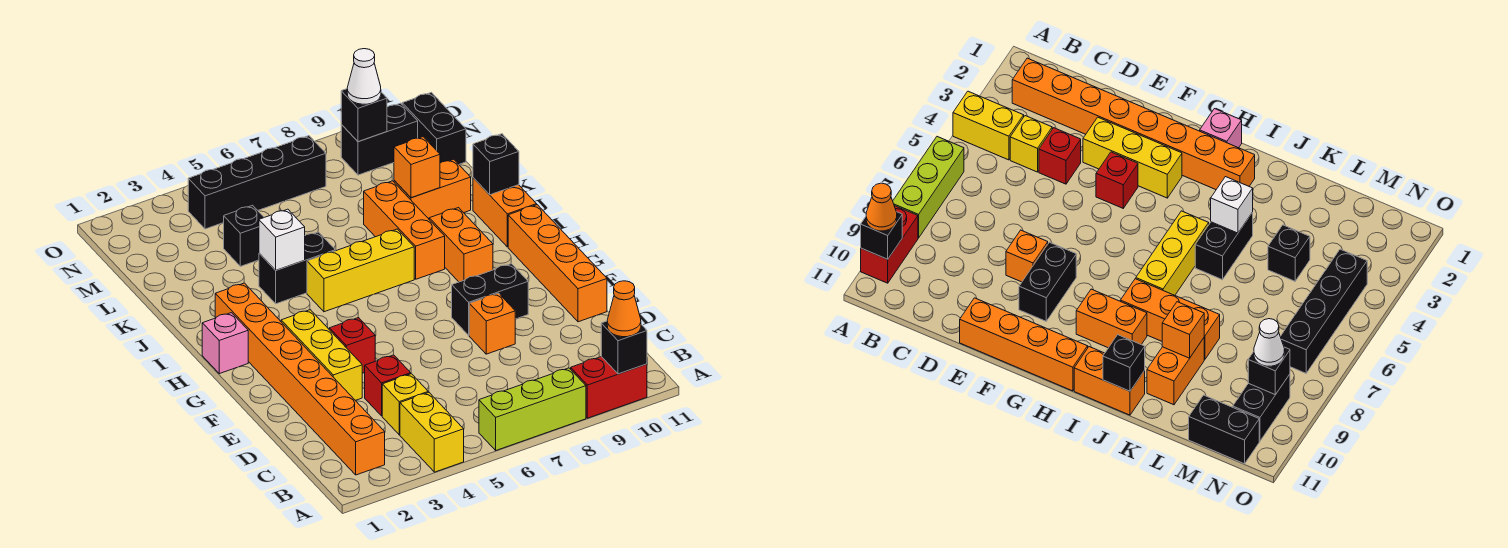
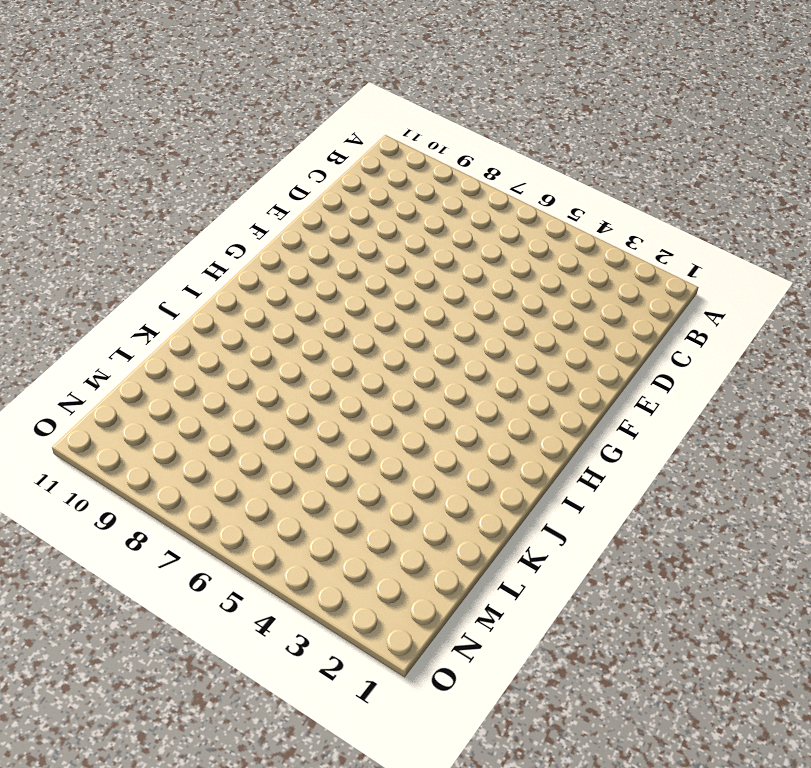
none -> yellow 1x2 brick [400,392,464,472]
none -> lime 1x3 brick [479,368,586,450]
none -> red 1x2 brick [571,357,647,418]

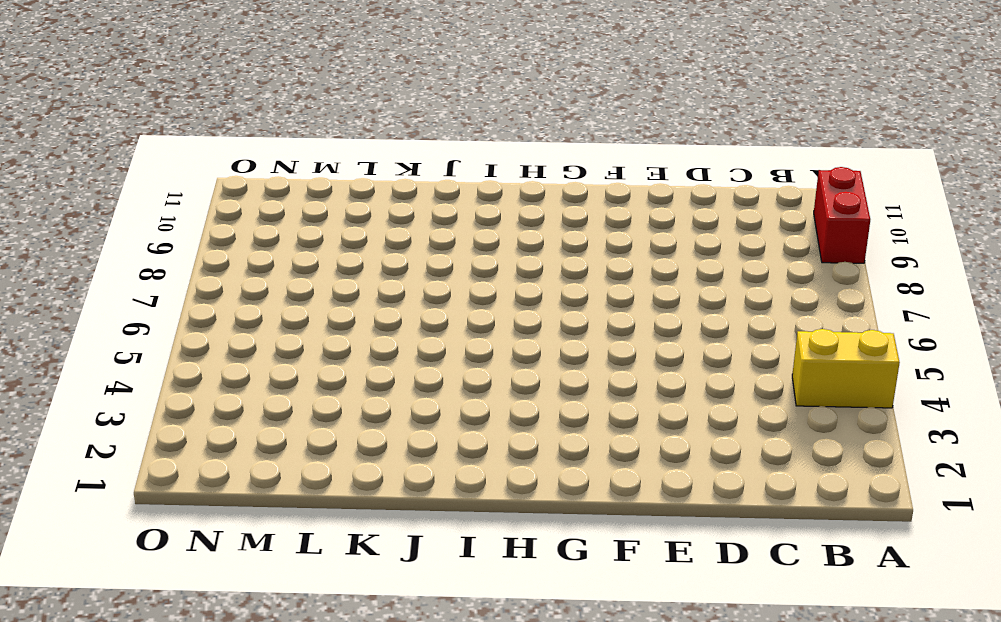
none -> lime 1x3 brick [479,368,586,450]
none -> orange 1x8 brick [215,283,385,475]
none -> yellow 1x1 brick [382,374,428,435]

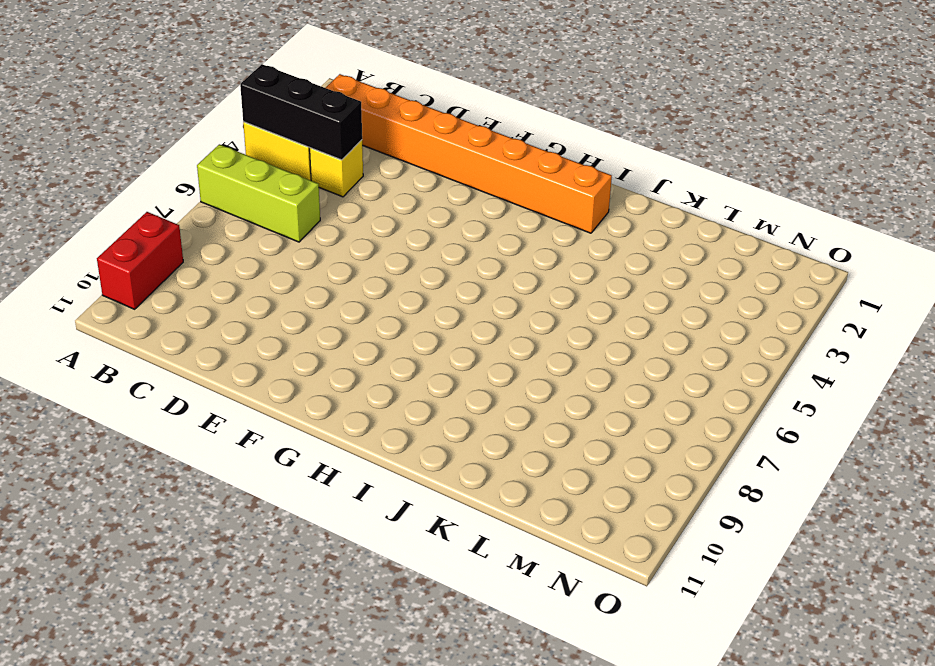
black 1x3 brick [240,64,362,160] -> none
lime 1x3 brick [197,144,320,242] -> lime 1x3 brick turned to [479,368,586,450]
none -> red 1x1 brick [365,355,411,416]
none -> yellow 1x3 brick [281,310,362,400]
none -> orange 1x1 brick [469,293,515,354]

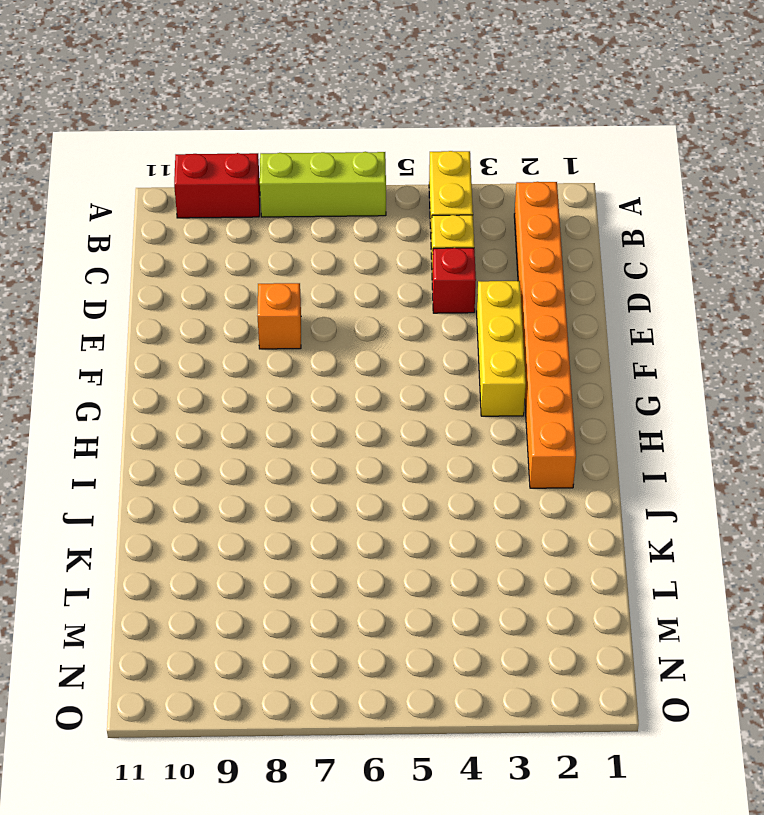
none -> orange 1x4 brick [508,205,607,322]
none -> red 1x1 brick [329,318,375,373]
none -> black 1x2 brick [452,264,528,335]

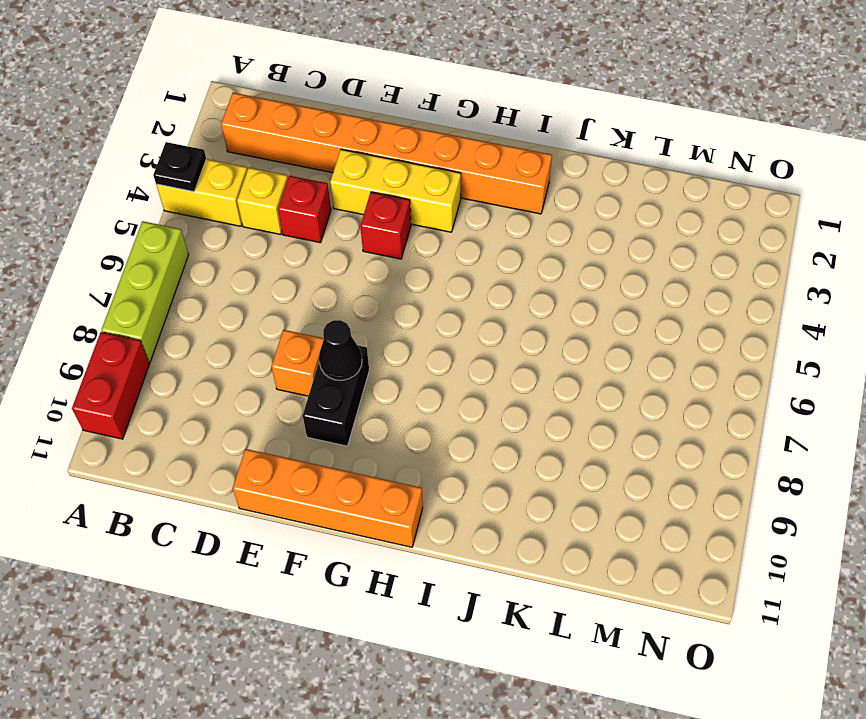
black 1x1 plate [153,142,206,192] -> none
black 1x1 cone [319,320,362,380] -> none
none -> pink 1x1 brick [202,313,248,374]
none -> orange 1x2 brick [429,208,493,282]
none -> yellow 1x3 brick [307,229,414,312]

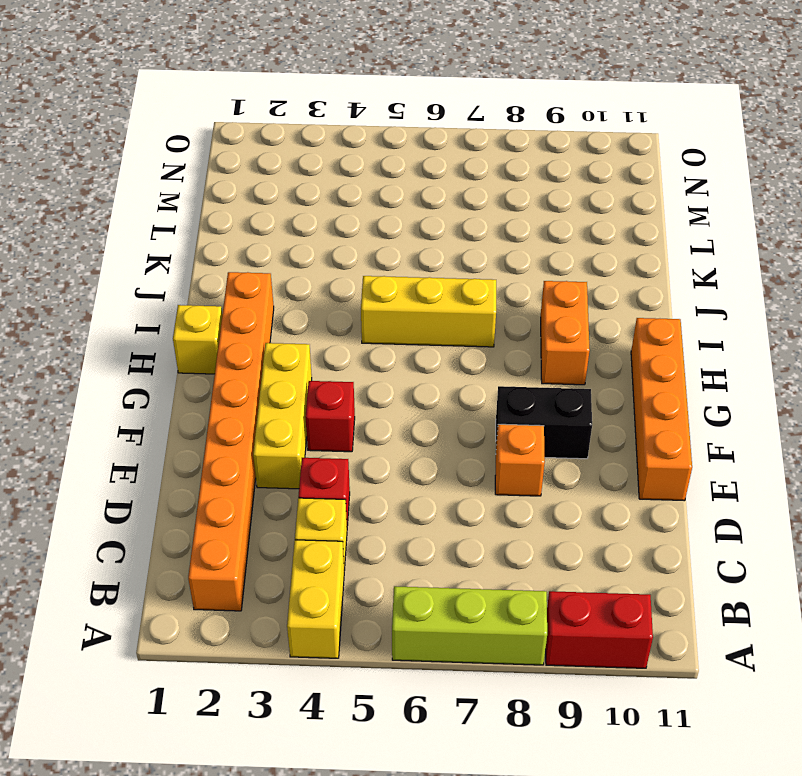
yellow 1x1 brick [173,305,222,374] -> pink 1x1 brick [202,313,248,374]
none -> orange 1x3 brick [364,181,445,279]
none -> orange 1x2 brick [473,178,537,247]
none -> black 1x2 brick [259,232,335,304]

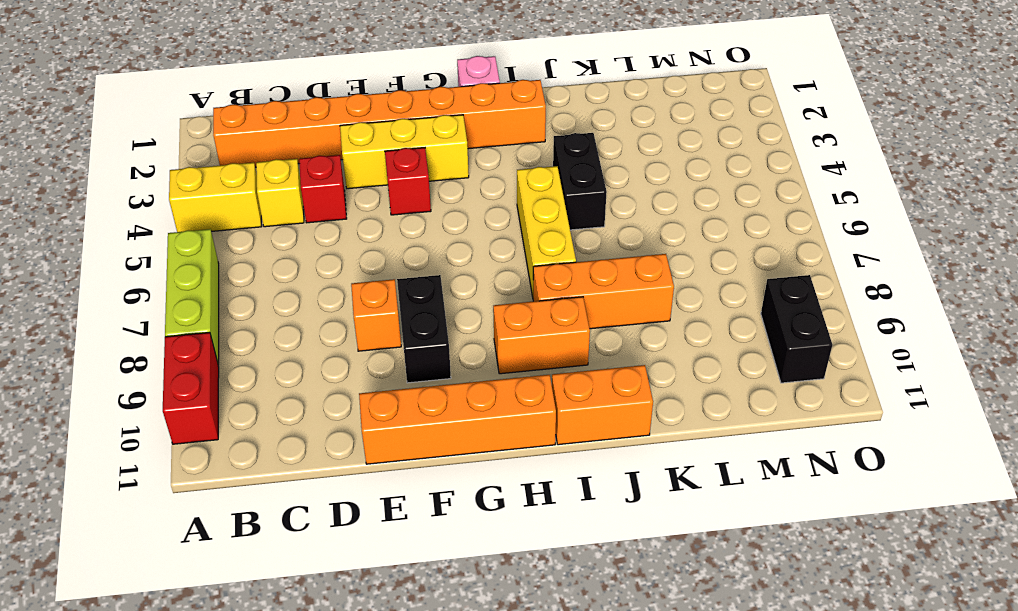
none -> orange 1x2 brick [394,159,471,219]
none -> black 1x1 brick [224,205,264,266]
none -> black 1x2 brick [402,92,466,164]

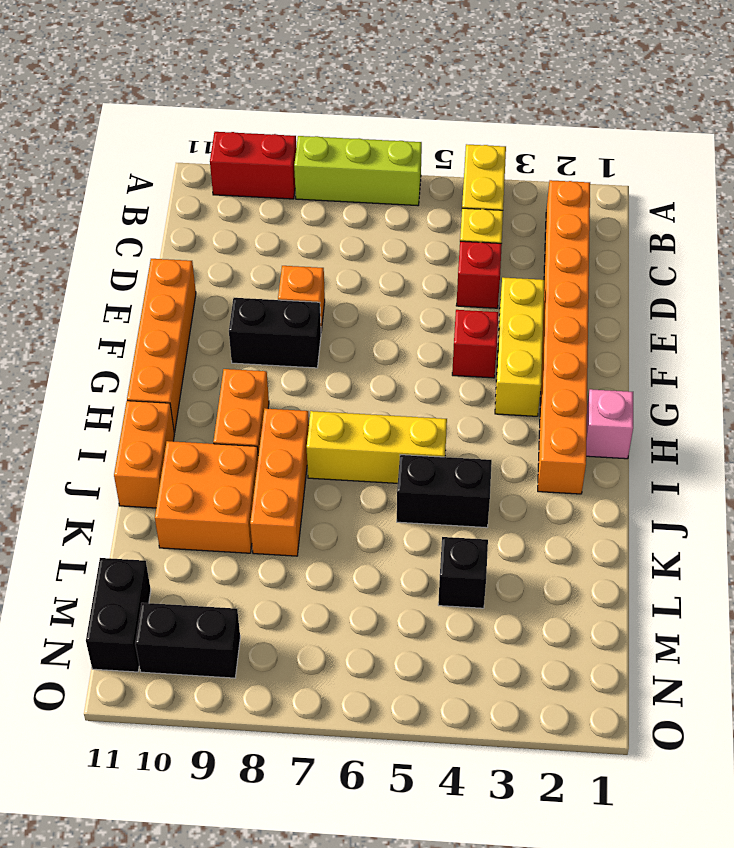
orange 2x2 brick [155,441,258,553] -> orange 1x2 brick [394,159,471,219]
none -> black 1x4 brick [188,136,326,229]
none -> black 1x1 brick [601,321,647,374]
none -> white 1x1 brick [259,209,305,270]

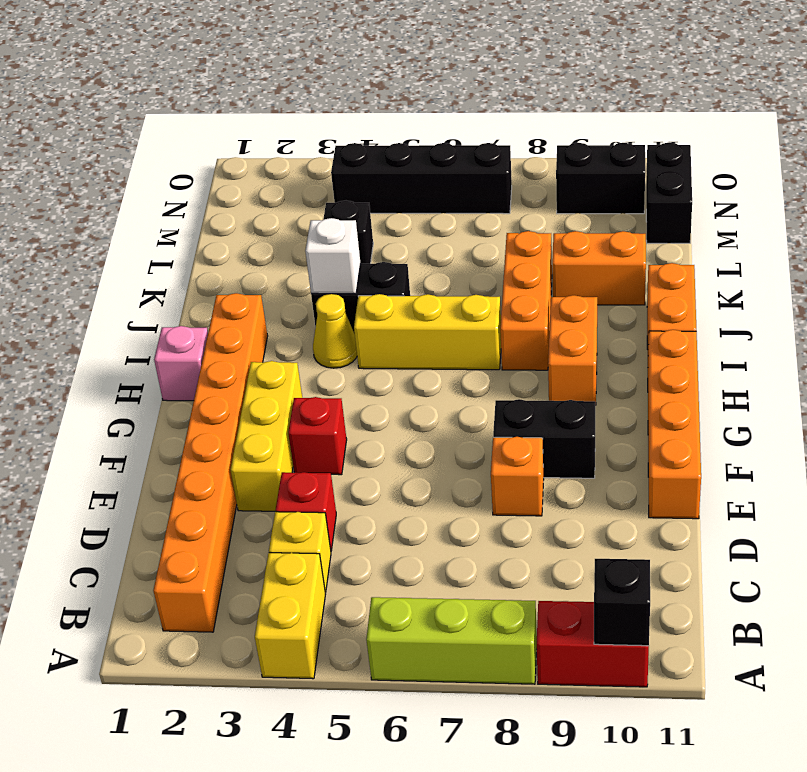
yellow 1x1 cone [313,294,357,368] -> none
none -> black 1x1 brick [473,134,519,195]
none -> orange 1x1 brick [394,137,440,198]
none -> black 1x1 brick [341,89,387,142]

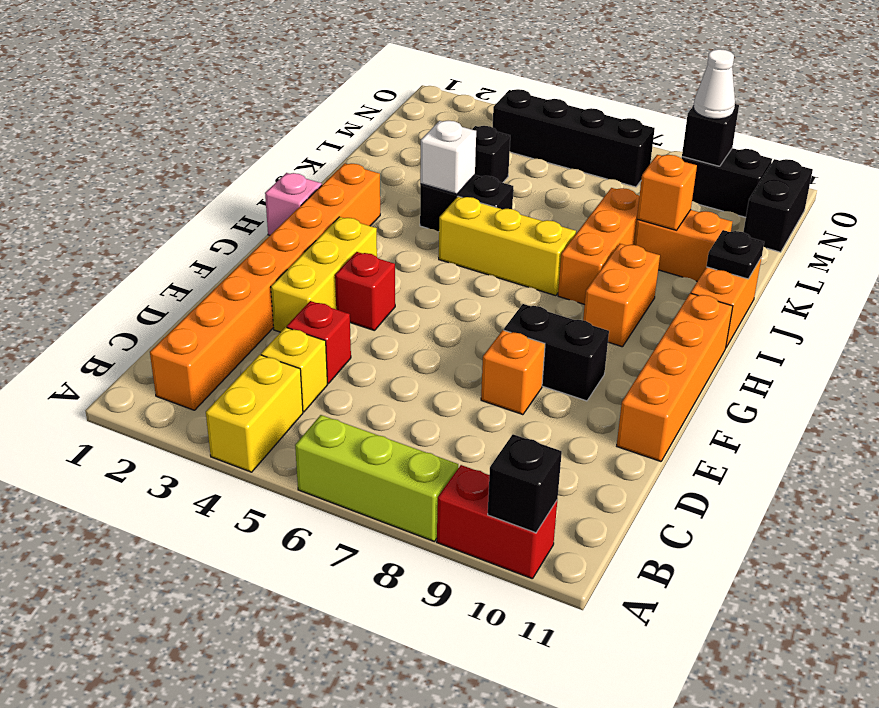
black 1x1 plate [706,230,764,279] -> black 1x1 brick [473,134,519,195]
none -> orange 1x1 cone [607,281,641,337]

